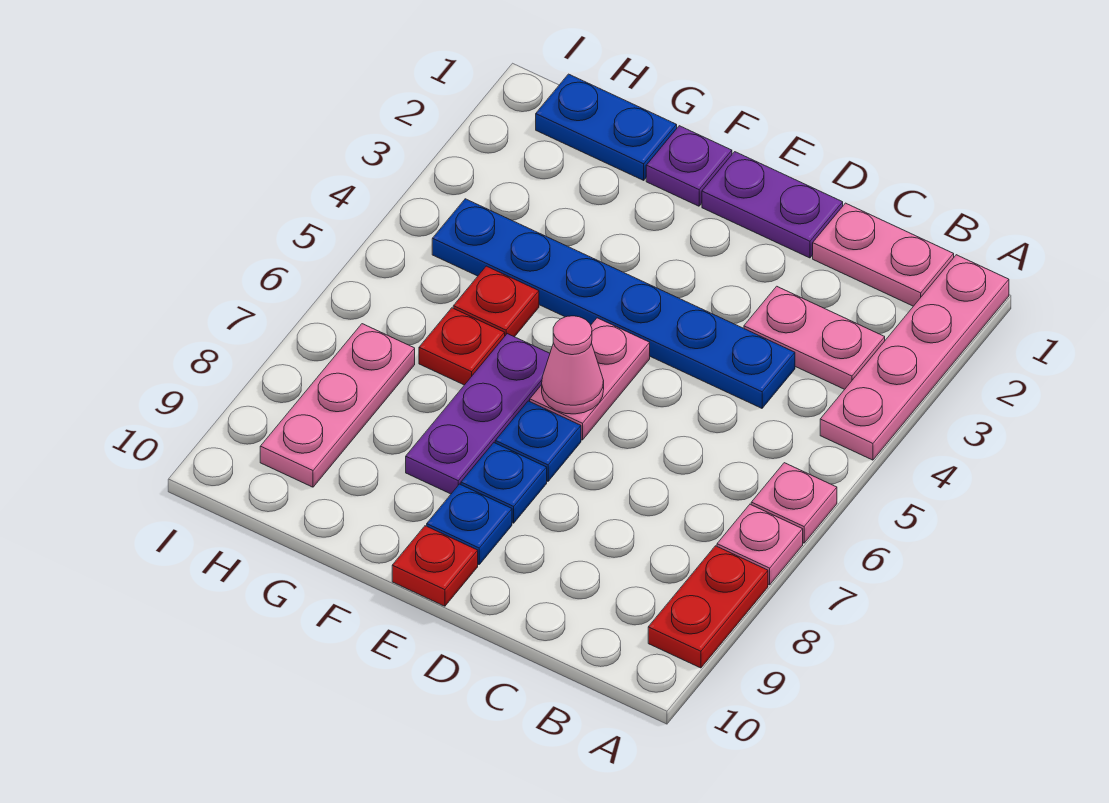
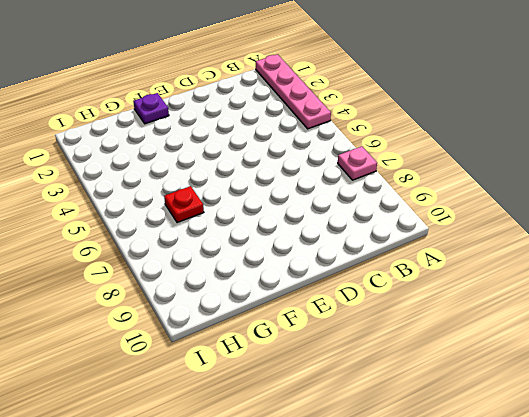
none -> pink 1x1 plate [751,463,837,543]
none -> red 1x2 plate [648,546,768,668]
none -> pink 1x2 plate [813,203,954,306]

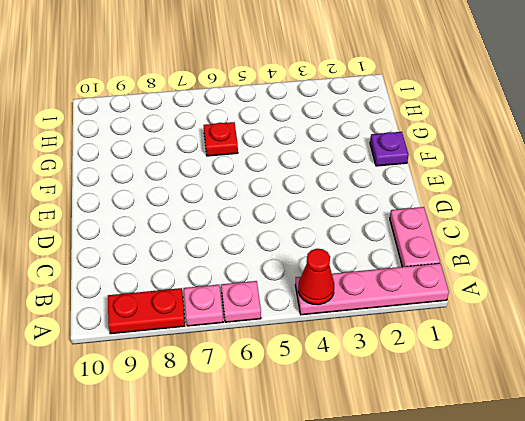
red 1x1 cone [298,249,334,305] -> none
none -> pink 1x2 plate [744,286,885,389]
none -> blue 1x6 plate [432,199,795,408]
none -> purple 1x2 plate [702,152,843,258]

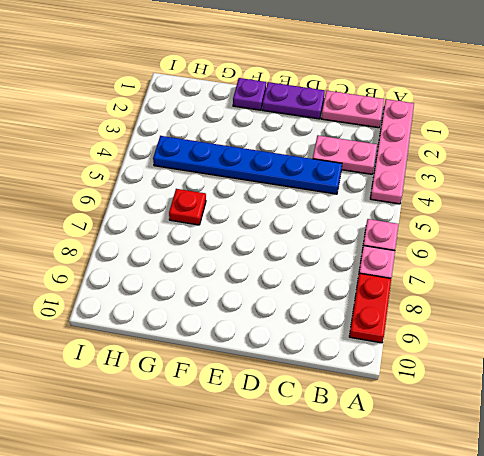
none -> pink 1x2 plate [530,318,650,440]
none -> blue 1x1 plate [495,401,581,481]
none -> blue 1x1 plate [461,443,547,523]

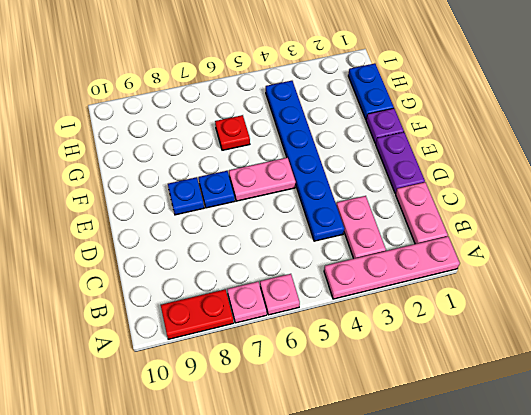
none -> blue 1x1 plate [427,484,512,565]
none -> red 1x1 plate [392,526,478,606]
none -> purple 1x3 plate [406,334,550,494]

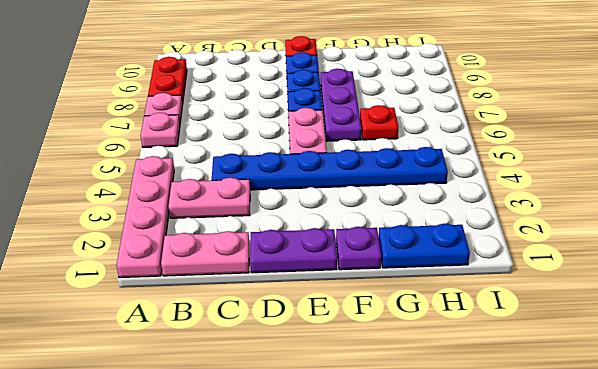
none -> red 1x1 plate [453,266,539,337]
none -> pink 1x3 plate [260,324,415,487]
none -> pink 1x1 cone [542,316,604,414]

